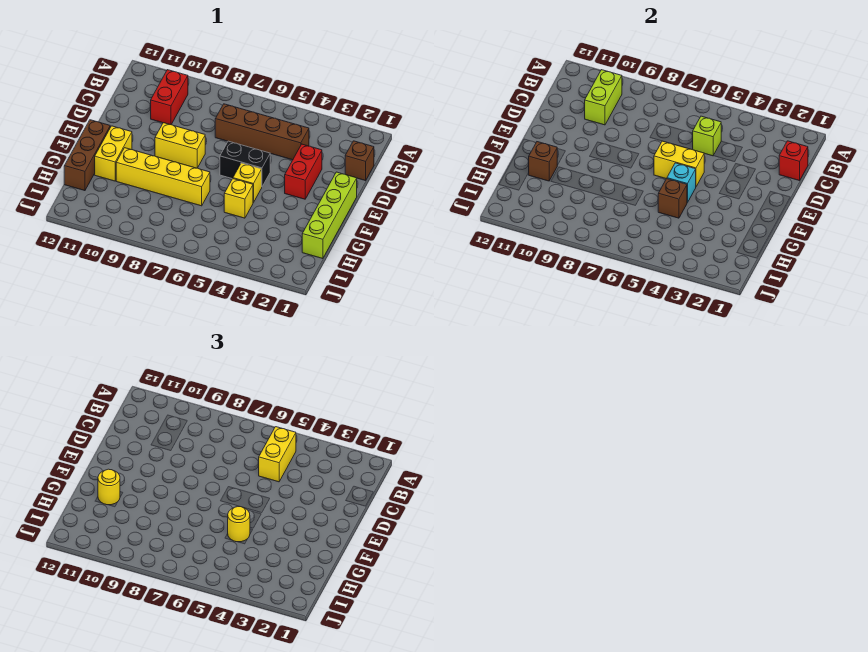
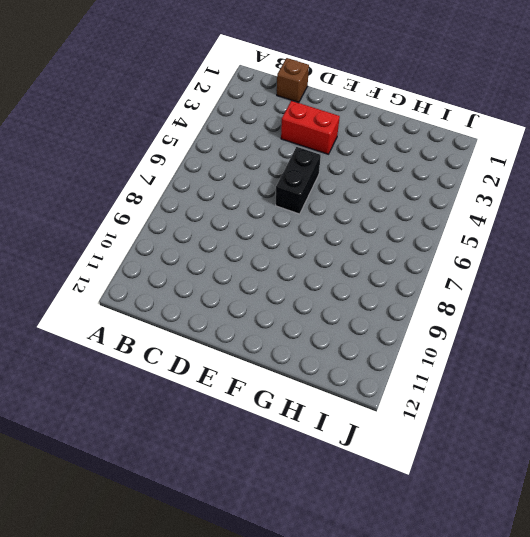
none -> red 1x2 brick [151,70,188,125]
none -> brown 1x4 brick [215,104,309,160]
none -> lime 1x4 brick [302,172,357,259]

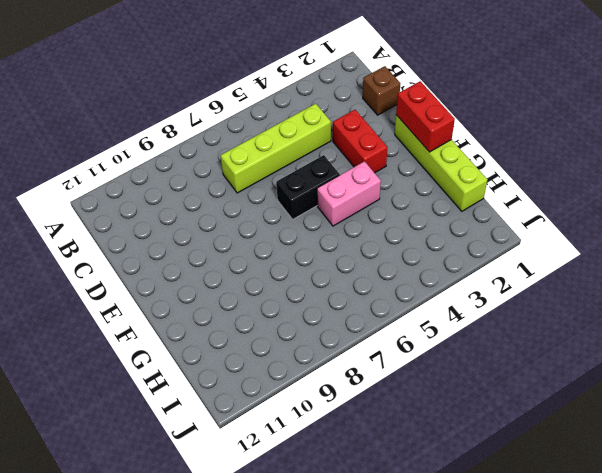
lime 1x4 brick [220,104,331,193] -> brown 1x4 brick [215,104,309,160]
red 1x2 brick [396,81,455,152] -> red 1x2 brick moved to [151,70,188,125]
pink 1x2 brick [317,161,381,226] -> yellow 1x1 brick [233,163,262,203]
none -> yellow 1x2 brick [155,123,205,168]
none -> yellow 1x2 brick [95,126,132,181]
none -> brown 1x3 brick [64,120,110,191]

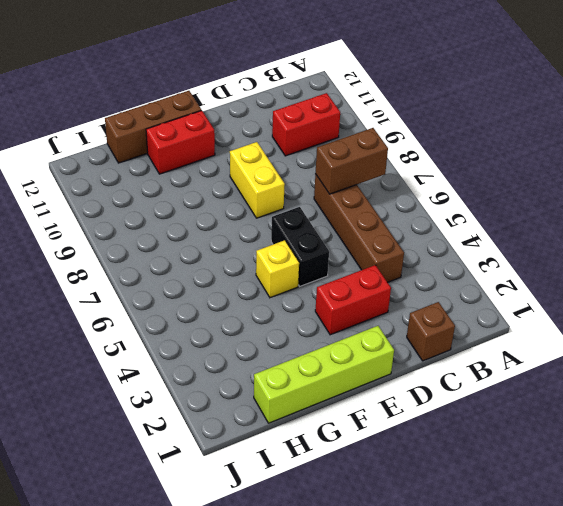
brown 1x2 brick [315,128,388,194] -> none
red 1x2 brick [146,110,215,174] -> yellow 1x2 brick [95,126,132,181]
none -> yellow 1x1 brick [224,179,253,218]
none -> yellow 1x4 brick [116,148,210,206]
none -> lime 1x2 brick [585,70,622,125]

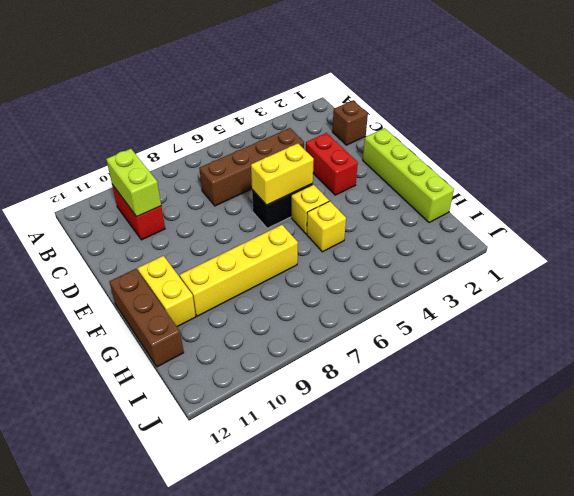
none -> yellow 1x2 brick [155,123,205,168]
none -> red 1x1 brick [779,141,808,181]
none -> lime 1x1 brick [693,116,721,156]

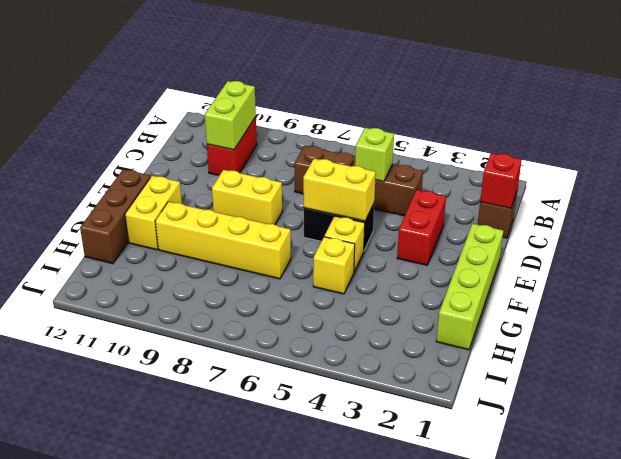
none -> cyan 1x1 brick [667,163,696,203]
none -> brown 1x1 brick [658,179,687,218]
none -> brown 1x1 brick [529,142,557,181]

